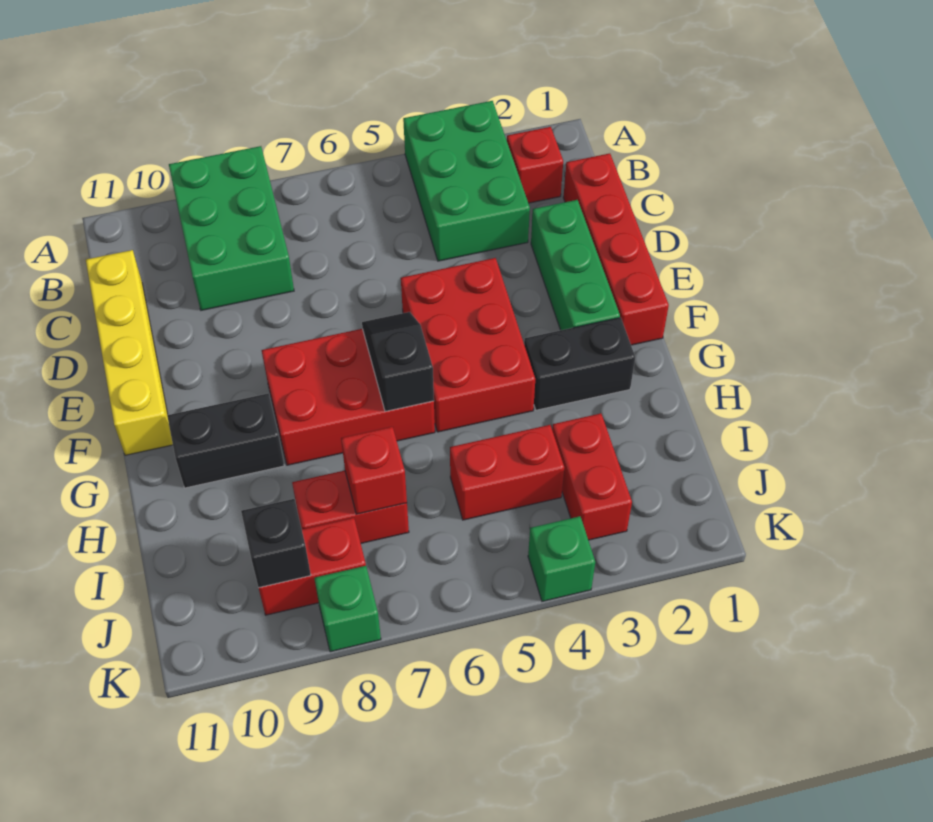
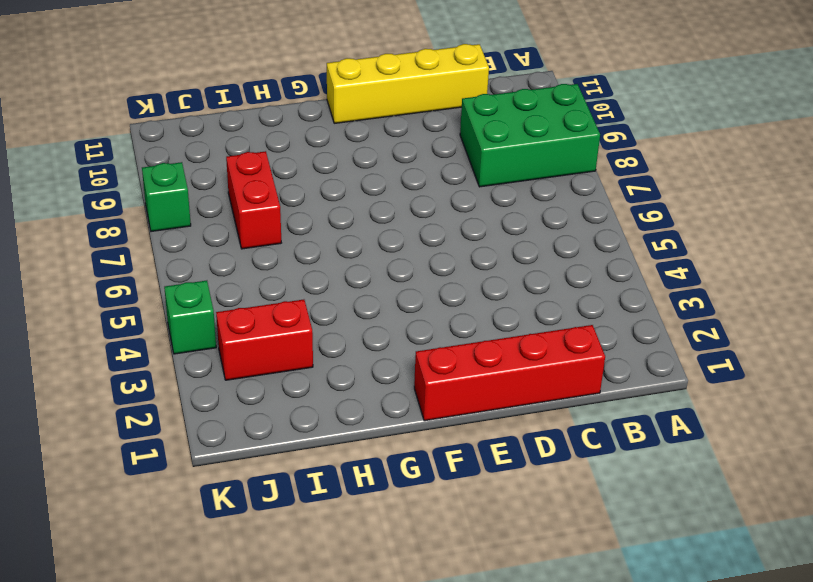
none -> green 2x3 brick [403,101,530,261]
none -> red 1x1 brick [507,127,563,203]
none -> green 1x3 brick [531,200,620,330]

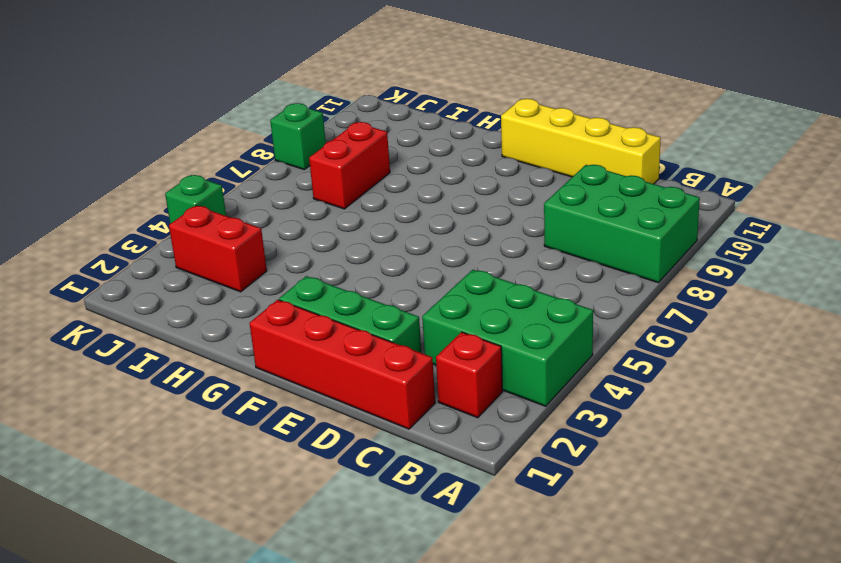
none -> red 2x3 brick [401,258,535,432]
none -> red 2x3 brick [262,329,435,465]
none -> black 1x2 brick [524,317,635,410]

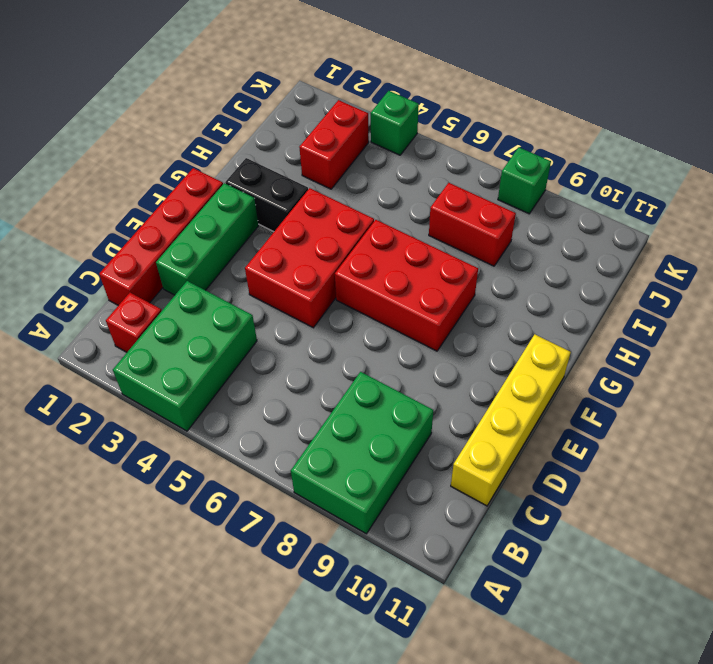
none -> black 1x2 brick [167,393,284,488]
none -> red 1x2 brick [450,425,564,520]
none -> red 1x2 brick [259,518,366,615]

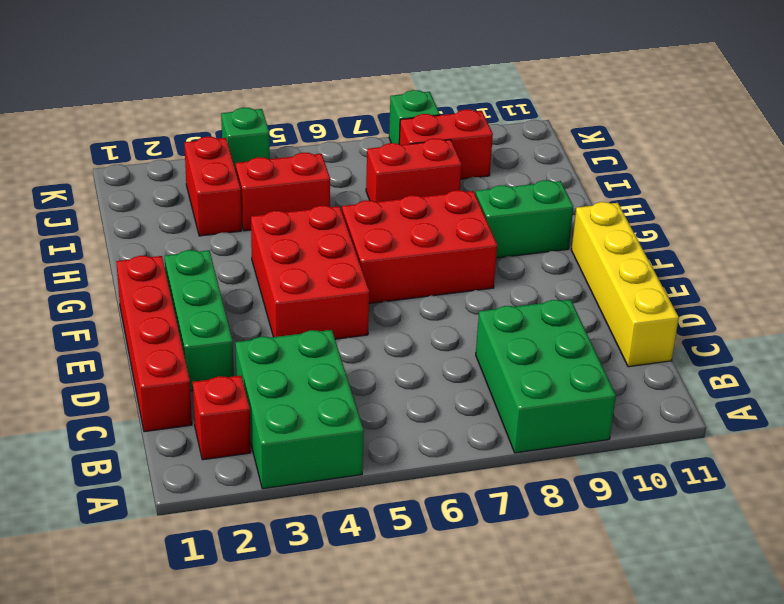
green 1x2 brick [475,180,574,258] -> black 1x2 brick [167,393,284,488]
none -> black 1x2 brick [524,317,635,410]
none -> black 1x2 slope [362,312,434,411]
none -> red 1x1 brick [341,427,407,514]

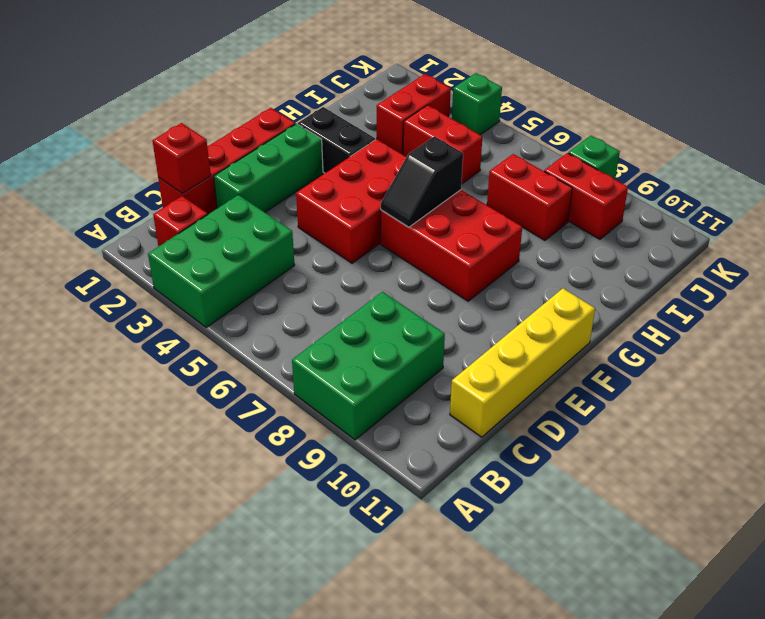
red 1x1 brick [153,123,211,194] -> red 1x1 brick moved to [341,427,407,514]
none -> black 1x2 brick [167,393,284,488]
none -> black 1x1 brick [241,499,311,588]

